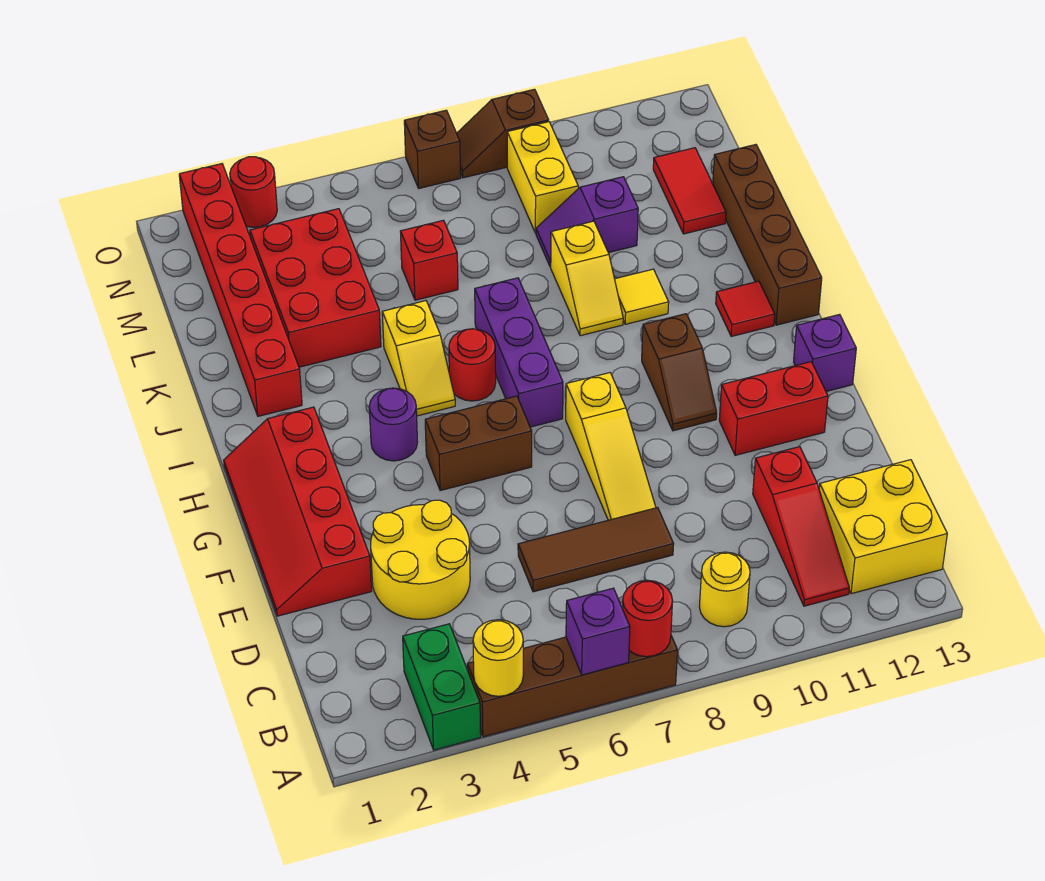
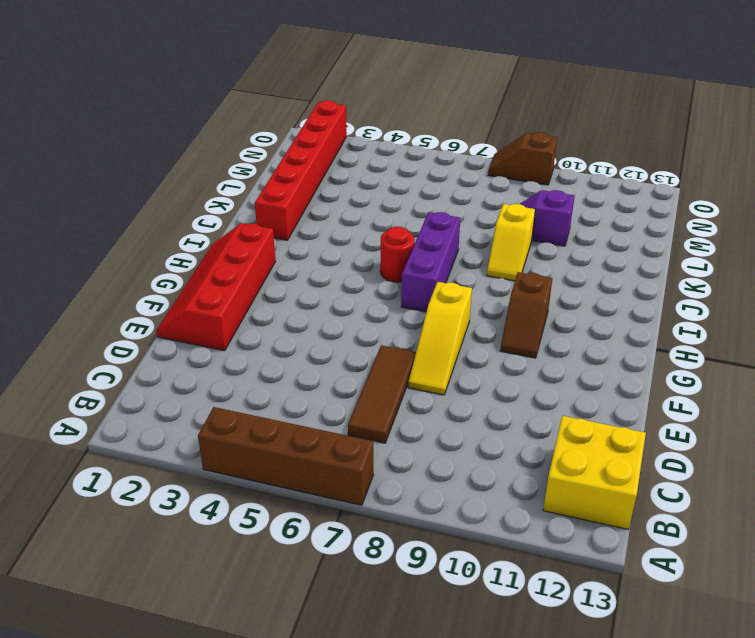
brown 1x3 tile [348,345,416,443] -> brown 1x3 tile turned to [518,508,674,592]
none -> green 1x2 brick [403,624,481,750]
none -> yellow 1x1 round brick [699,552,750,627]
none -> red 1x3 slope [753,447,849,606]
none -> yellow 2x2 round brick [371,500,470,619]

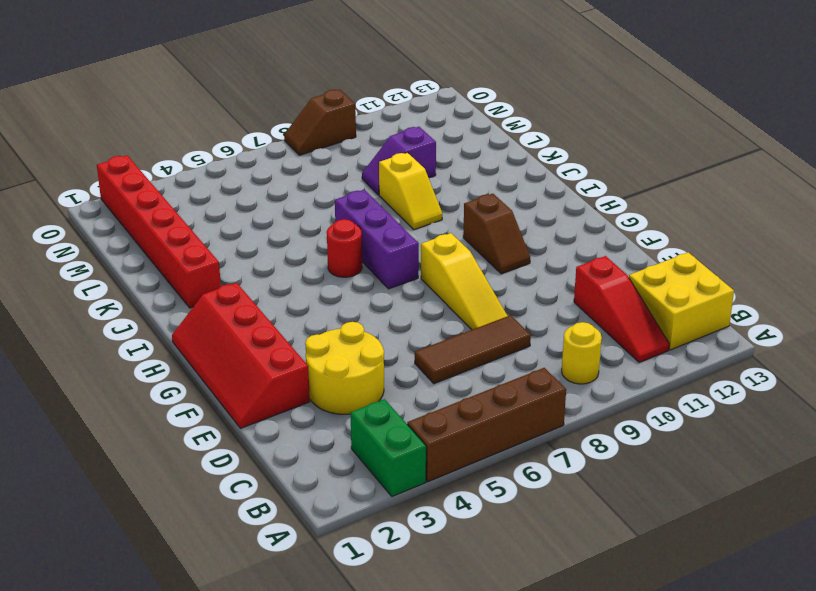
none -> red 1x2 brick [719,362,828,455]
none -> brown 1x2 brick [425,396,532,491]
none -> purple 1x1 brick [794,314,856,391]
none -> purple 1x1 round brick [369,388,418,461]

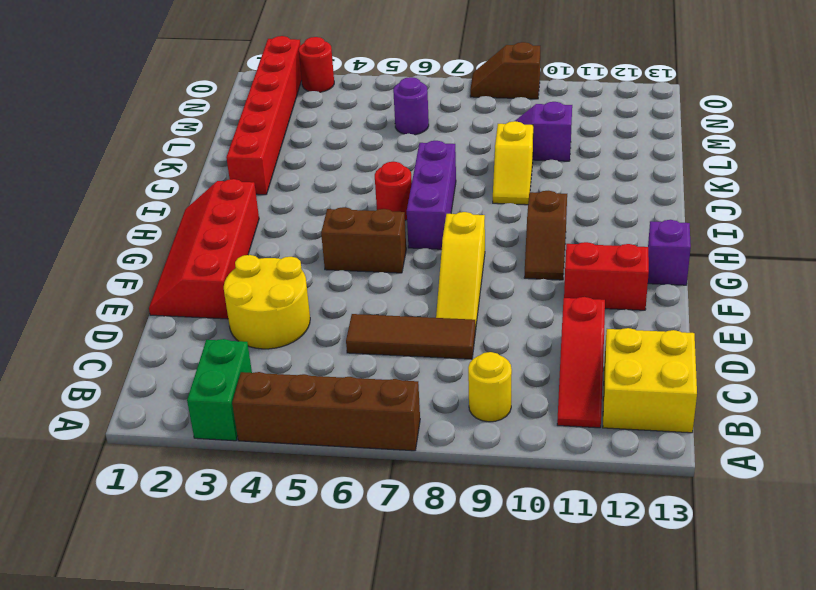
purple 1x1 round brick [393,77,429,135] -> purple 1x1 round brick moved to [369,388,418,461]
none -> yellow 1x2 slope [382,301,455,416]
none -> red 1x1 tile [716,281,775,337]
none -> brown 1x4 brick [713,145,822,325]
none -> yellow 1x1 tile [615,269,669,324]

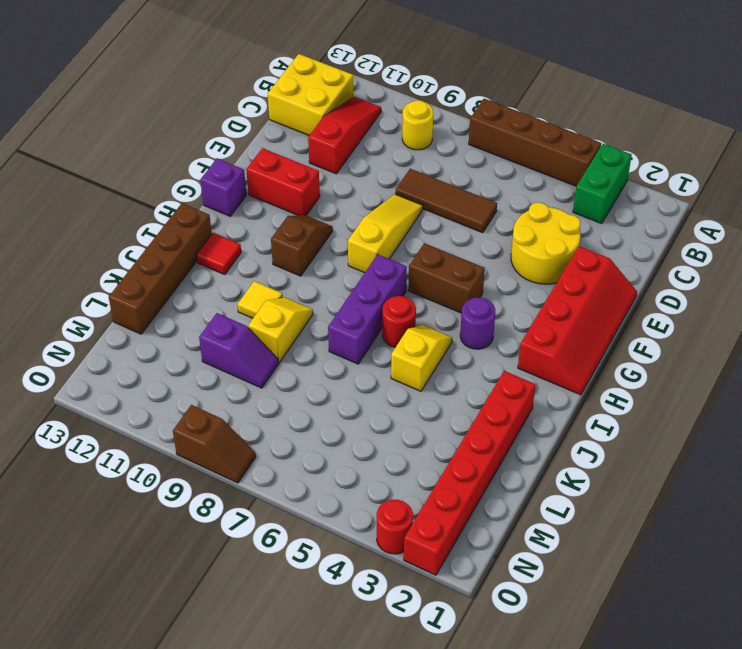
none -> red 2x3 brick [250,209,381,367]
none -> red 1x1 brick [400,220,458,300]
none -> red 1x2 tile [653,148,726,234]
none -> yellow 1x2 brick [507,122,578,233]

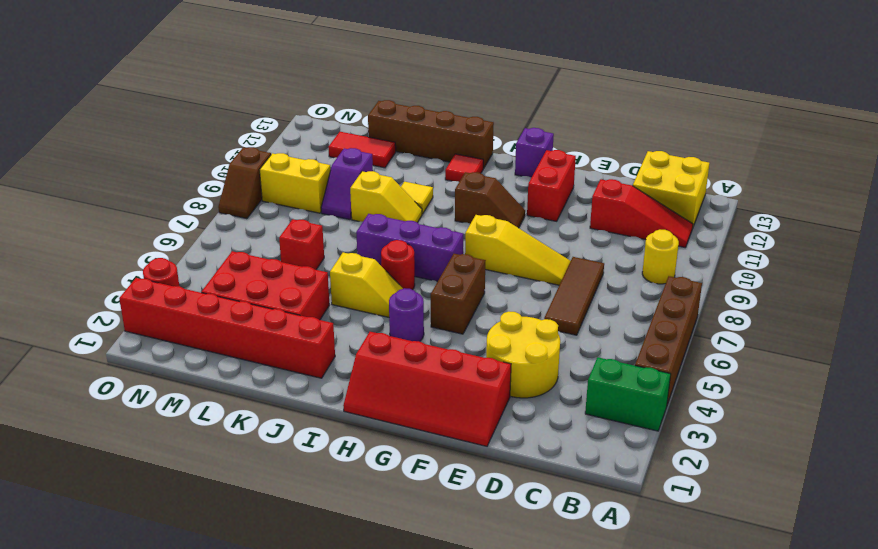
none -> brown 1x1 brick [404,110,461,188]
none -> yellow 1x1 round brick [473,620,523,696]
none -> purple 1x1 brick [566,588,630,675]
none -> red 1x1 round brick [622,580,673,657]

